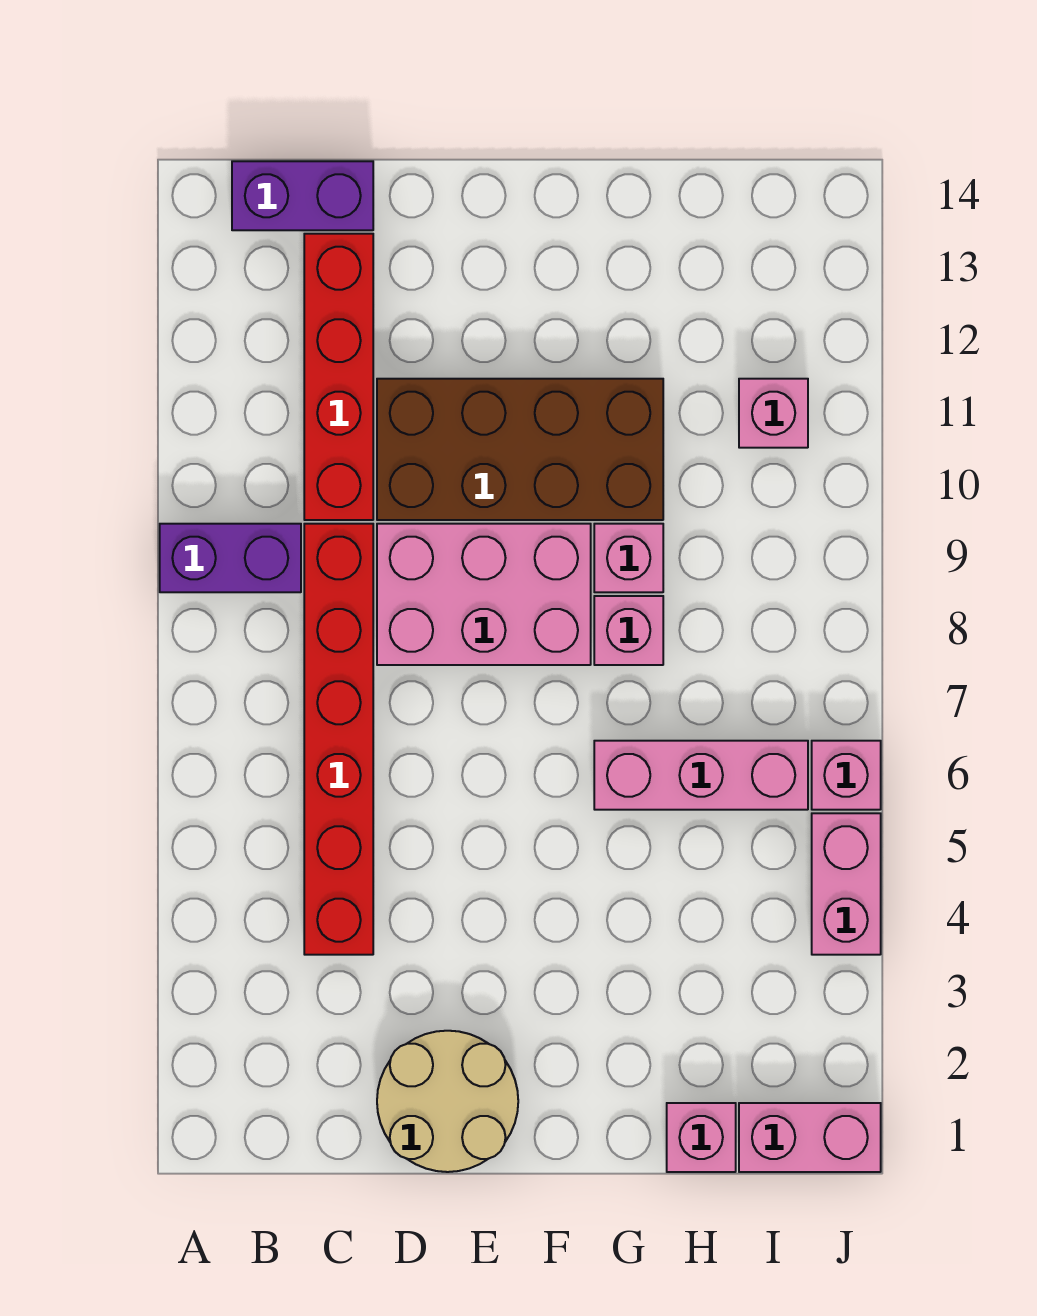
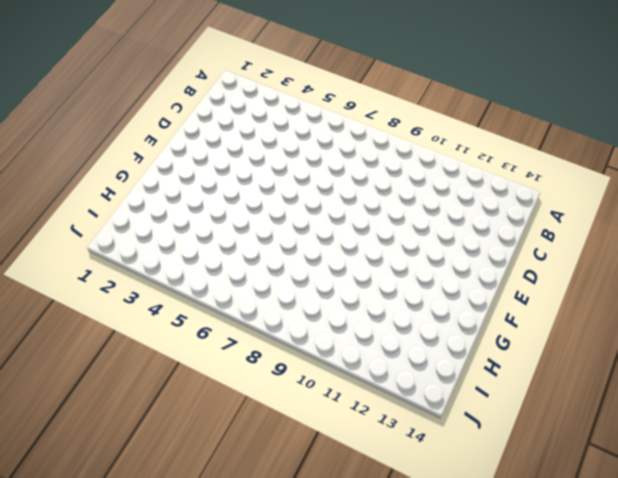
none -> purple 1x2 brick [160,524,301,592]
none -> purple 1x2 brick [232,161,373,230]
none -> red 1x6 brick [304,524,373,955]

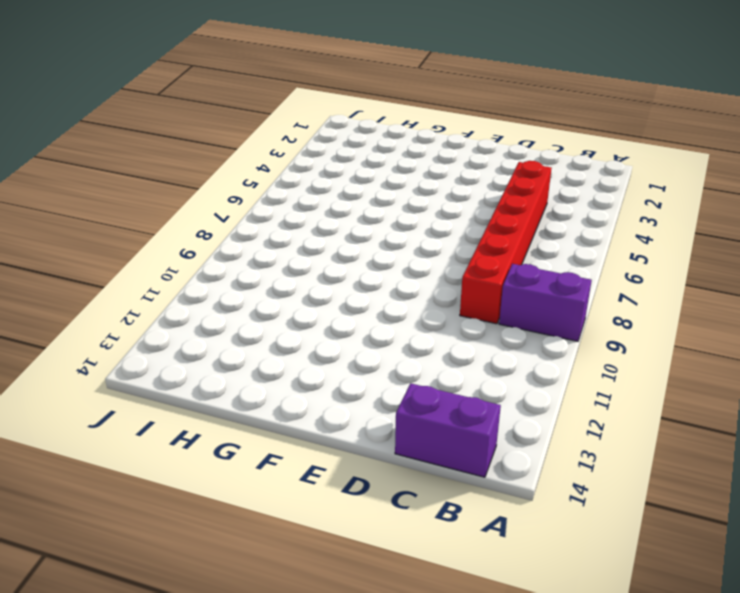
none -> red 1x4 brick [304,234,373,520]
none -> tan 2x2 round brick [377,1031,518,1172]
none -> pink 2x3 brick [377,524,591,665]

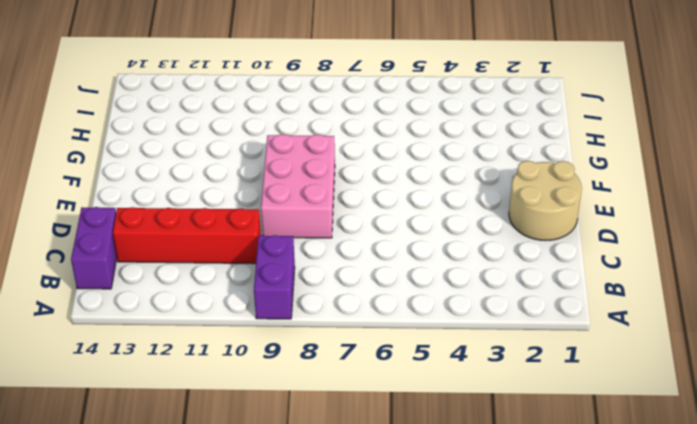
none -> red 1x6 brick [304,524,373,955]
none -> brown 2x4 brick [377,379,663,520]
none -> pink 1x3 brick [594,741,808,810]

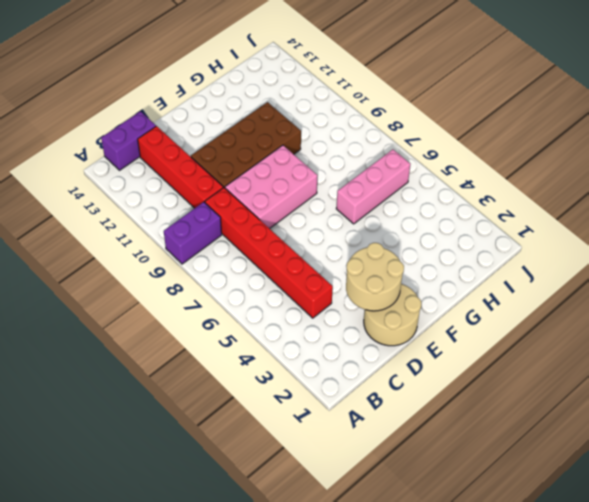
tan 2x2 round brick [346,243,404,311] -> none
none -> pink 1x1 brick [594,596,663,665]
none -> pink 1x1 brick [594,524,663,592]
none -> pink 1x1 brick [667,1103,736,1172]

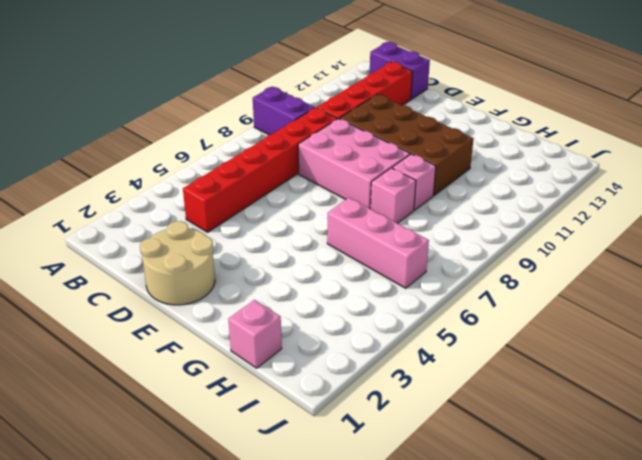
none -> pink 1x2 brick [739,1103,881,1172]
none -> pink 1x1 brick [739,379,808,448]
none -> pink 1x2 brick [812,813,881,955]

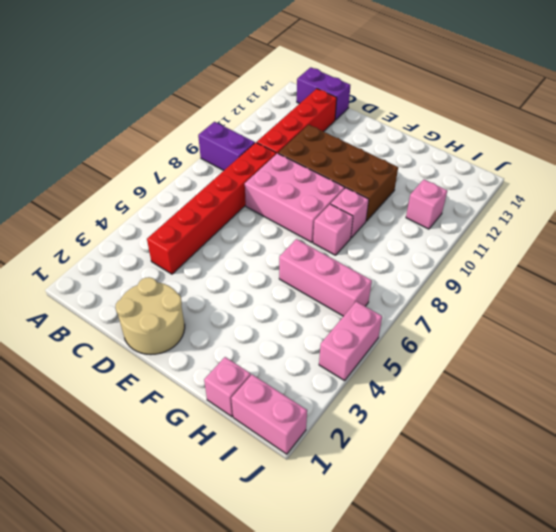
none -> pink 1x1 brick [812,741,881,810]

